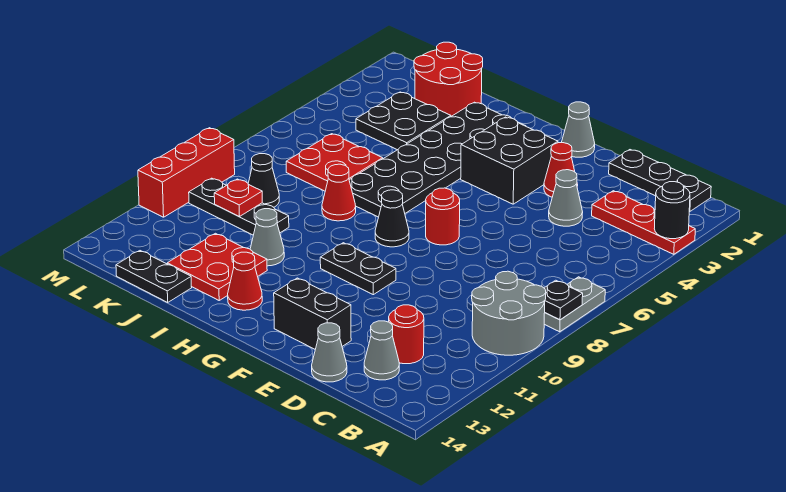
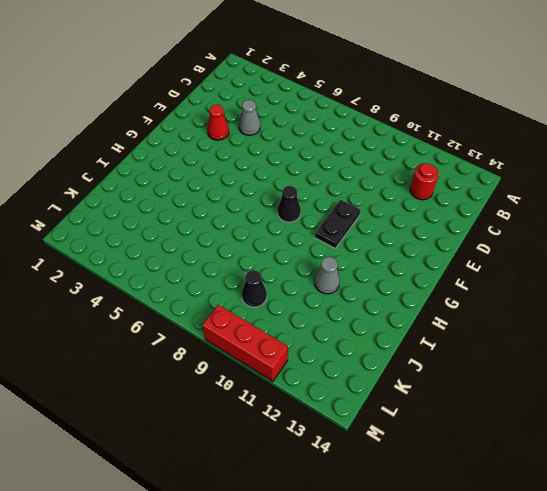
none -> red 1x3 plate [592,191,695,254]
none -> grey 1x2 plate [544,277,605,332]
none -> grey 2x2 round brick [472,271,546,355]
none -> black 1x3 plate [609,150,711,212]

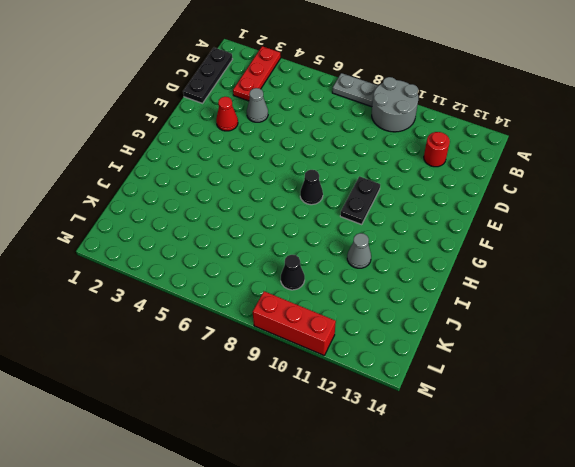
none -> grey 1x1 cone [364,321,399,380]
none -> grey 1x1 cone [312,323,347,382]
none -> black 1x2 brick [274,278,351,349]
none -> grey 1x1 cone [562,102,595,157]

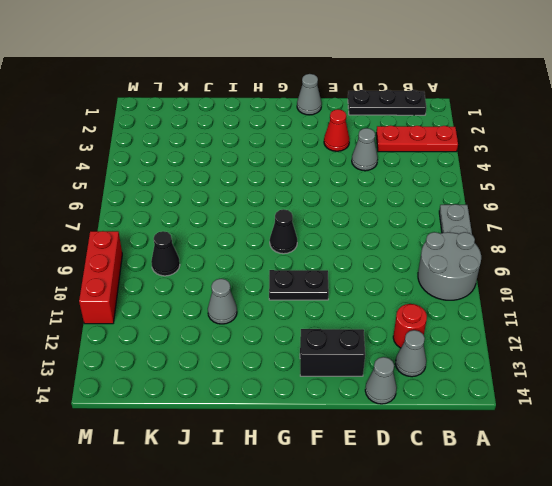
none -> black 2x2 brick [461,117,558,204]
none -> red 1x1 round brick [426,188,460,245]
none -> black 2x6 plate [349,102,525,217]
none -> red 1x1 cone [228,252,262,310]

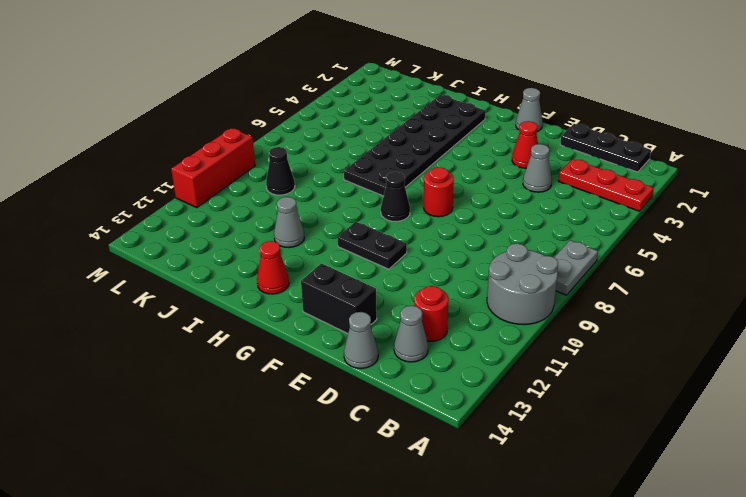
none -> black 2x2 brick [461,117,558,204]
none -> red 1x1 cone [322,164,356,221]
none -> red 2x2 plate [167,233,267,300]
none -> red 2x2 round brick [414,42,483,116]

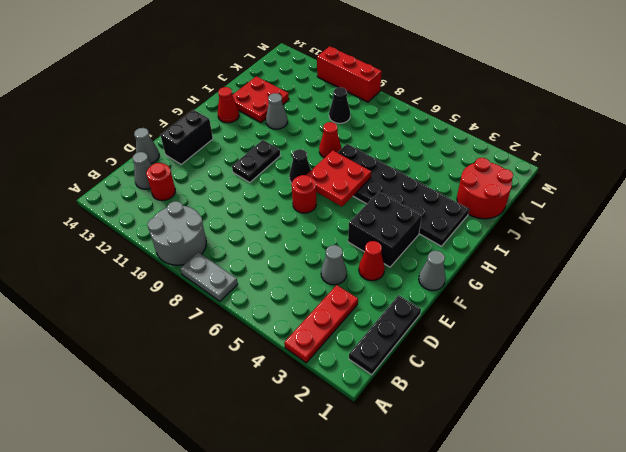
red 2x2 plate [307,150,371,207] -> red 2x2 plate moved to [286,134,383,191]
none -> black 2x2 plate [356,92,451,150]
none -> black 1x3 plate [189,178,289,235]
none -> black 1x2 plate [116,251,192,302]
none -> black 1x1 round brick [654,182,690,239]

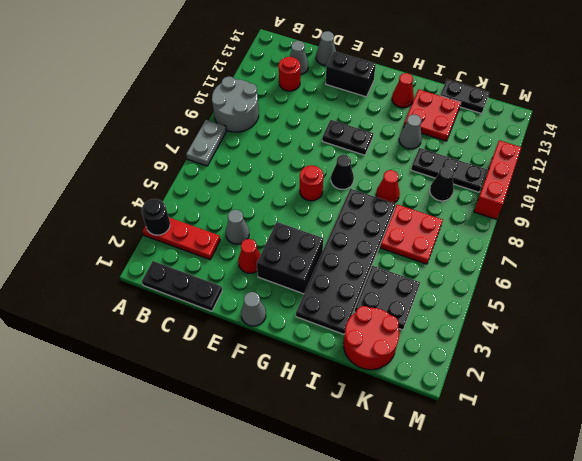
none -> black 1x1 plate [544,280,583,320]
none -> red 1x1 plate [214,179,262,217]

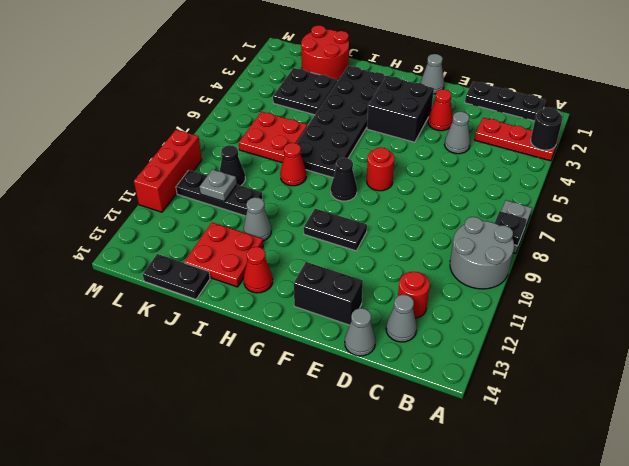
grey 1x1 plate [200,169,237,202] -> red 1x1 plate [214,179,262,217]

